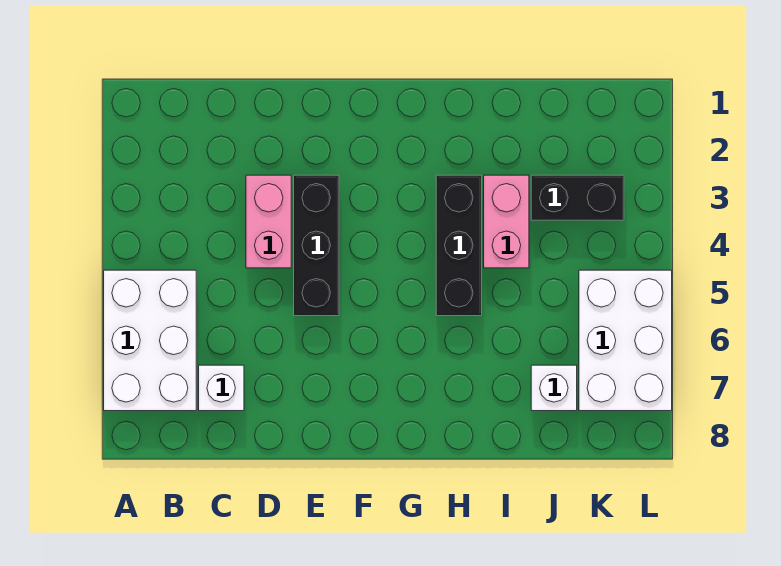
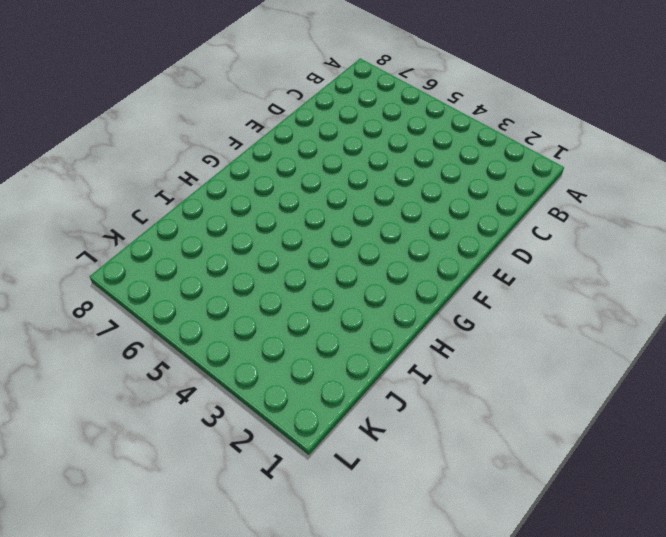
none -> white 2x3 brick [104,270,196,411]
none -> white 1x1 brick [199,365,244,411]

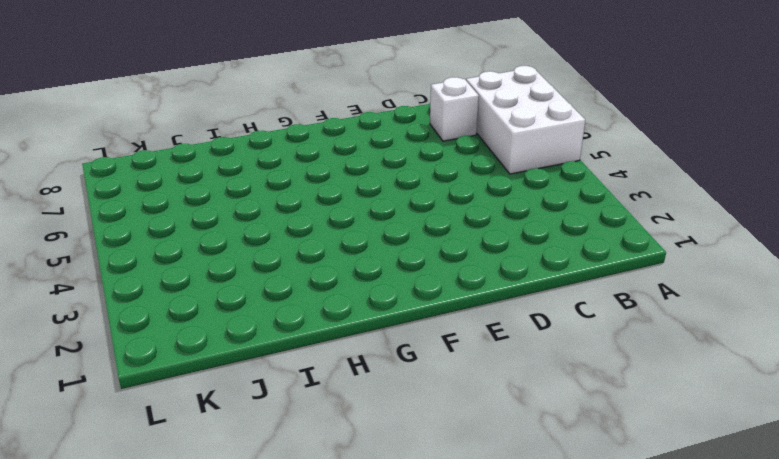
none -> pink 1x2 brick [246,175,291,268]
none -> black 1x3 brick [294,175,339,316]

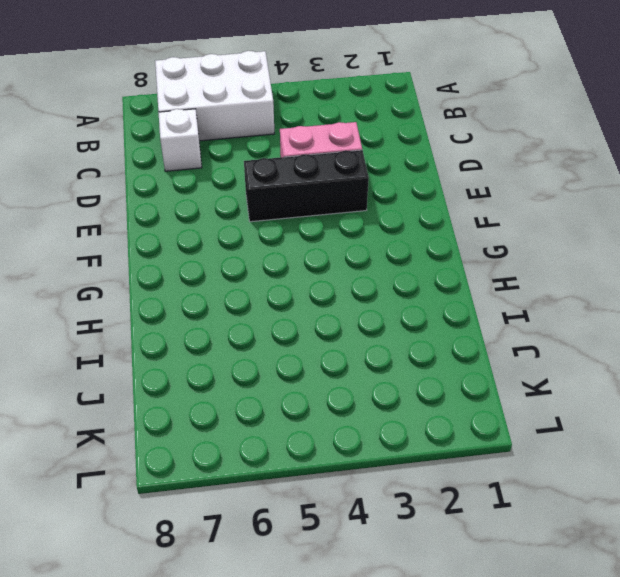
none -> black 1x3 brick [436,175,482,316]
none -> pink 1x2 brick [484,175,529,268]

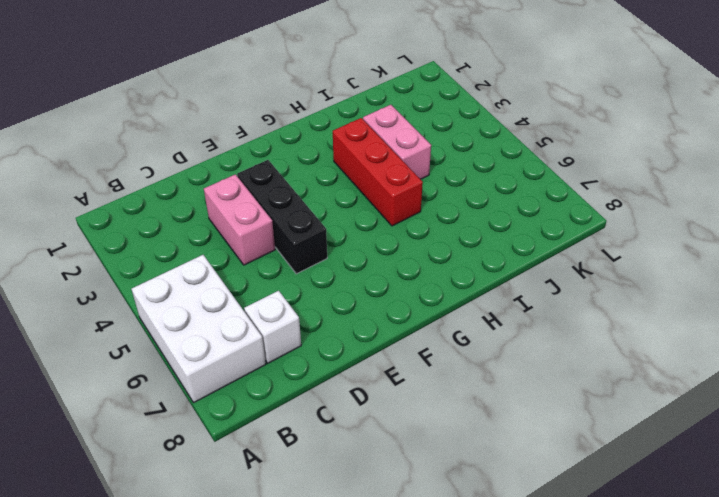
red 1x3 brick [333,118,423,226] -> black 1x3 brick [436,175,482,316]
none -> black 1x2 brick [531,175,624,220]
none -> white 1x1 brick [531,365,577,411]

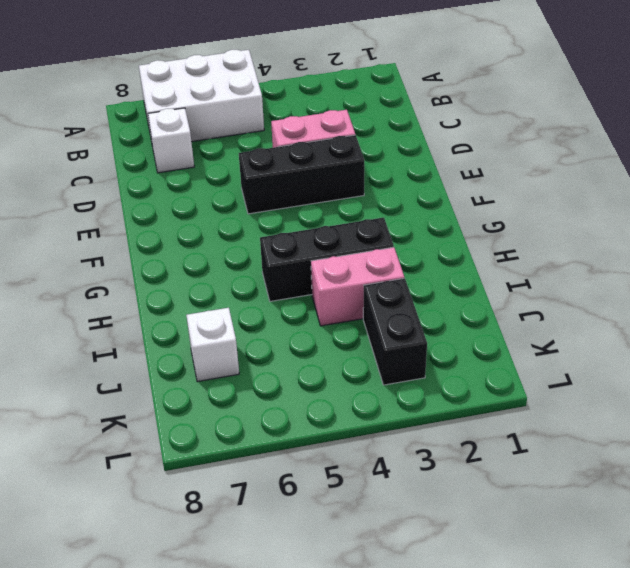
none -> white 2x3 brick [579,270,672,411]

